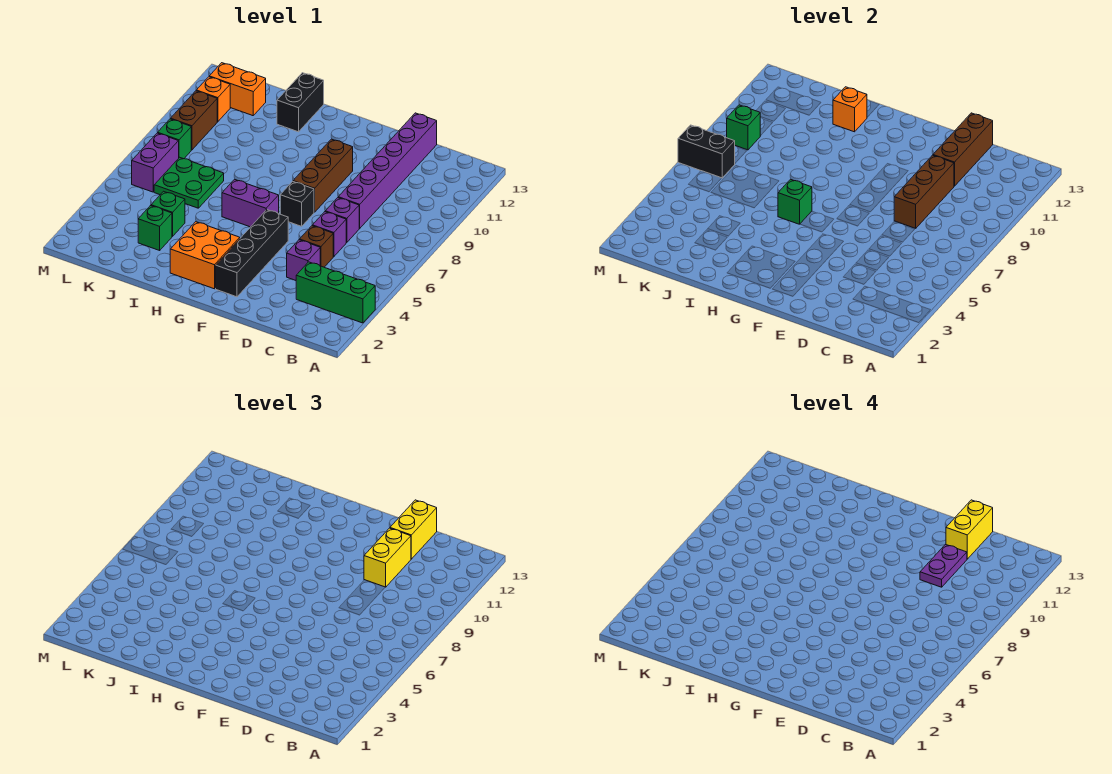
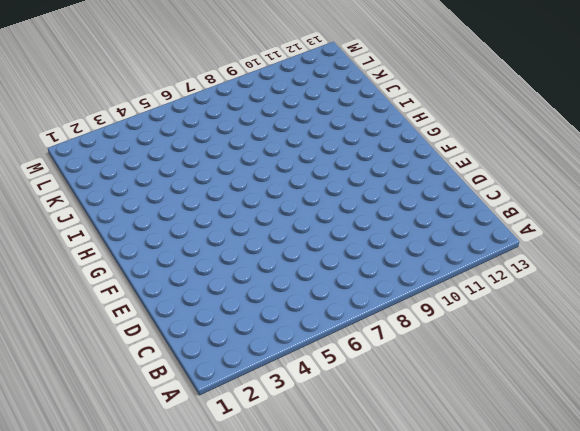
none -> green 1x3 brick [296,262,375,323]
none -> purple 1x1 brick [287,240,320,281]
none -> brown 1x1 brick [300,226,333,267]
none -> purple 1x1 brick [312,212,346,257]

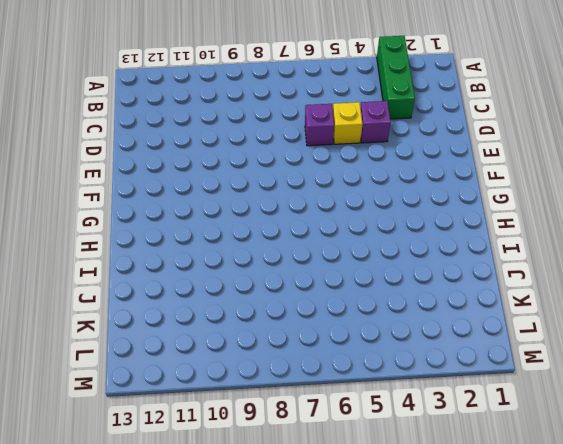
yellow 1x1 brick [333,102,363,144] -> brown 1x1 brick [300,226,333,267]
none -> purple 1x1 brick [325,198,359,243]
none -> purple 1x6 brick [338,113,437,228]
none -> black 1x4 brick [216,210,288,297]
none -> black 1x1 brick [280,181,314,226]

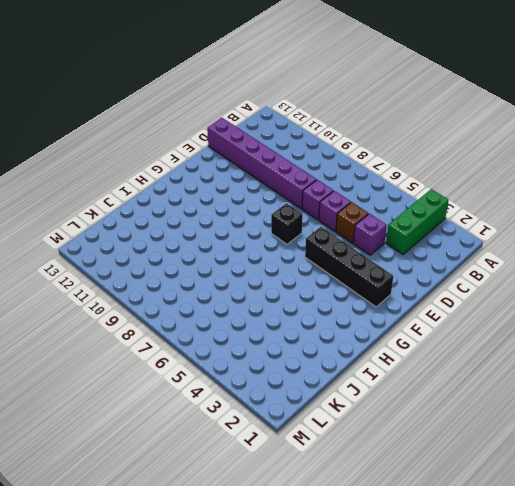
none -> brown 1x3 brick [293,139,353,212]
none -> orange 2x2 brick [170,222,240,289]
none -> purple 1x2 brick [222,179,279,227]
none -> black 1x2 brick [277,73,324,132]

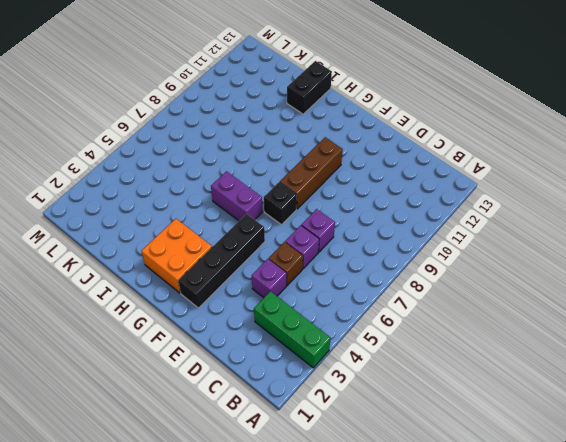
none -> purple 1x6 brick [338,113,437,228]
none -> green 1x1 brick [138,206,172,250]
none -> green 1x1 brick [151,191,185,236]
none -> green 2x2 plate [154,157,224,208]

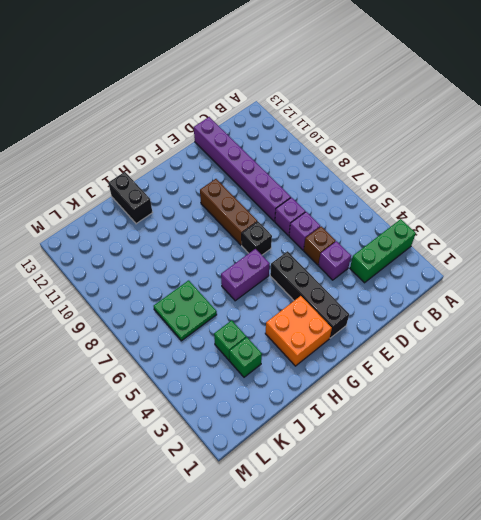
none -> orange 1x2 brick [209,63,266,116]
none -> purple 1x2 brick [132,133,179,192]
none -> green 1x1 brick [158,119,191,159]
none -> brown 1x2 brick [171,91,217,150]

